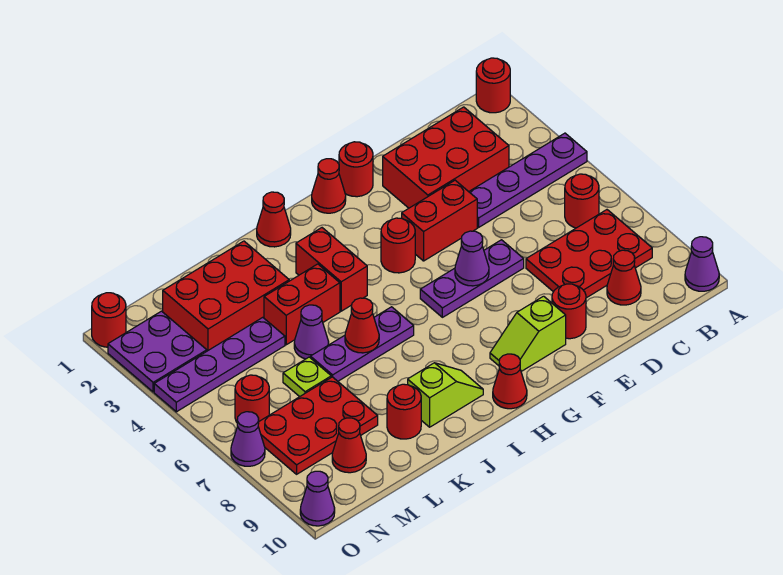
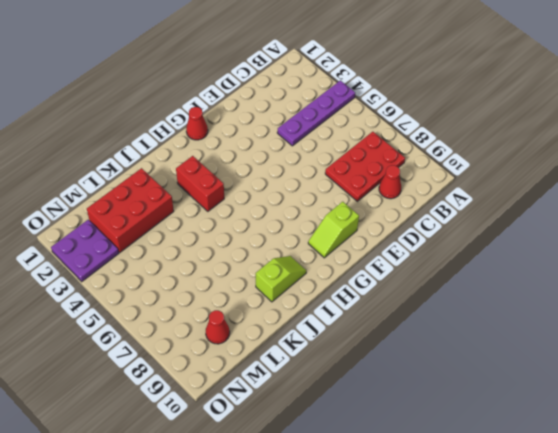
none -> red 1x1 round brick [476,58,510,113]
none -> purple 1x1 cone [685,237,719,291]
none -> red 1x1 round brick [565,174,599,228]
none -> red 2x3 brick [383,107,509,208]

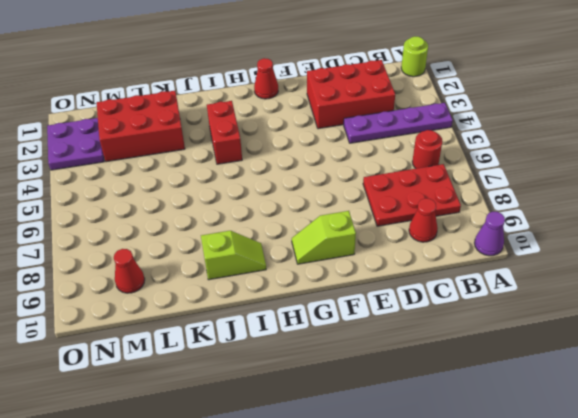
lime 1x1 round brick [401,36,428,77] -> red 1x1 round brick [476,58,510,113]
none -> red 1x2 brick [402,180,477,261]
none -> purple 1x3 plate [420,240,524,317]
none -> red 1x1 round brick [552,284,586,339]
none -> red 1x1 round brick [339,142,373,197]

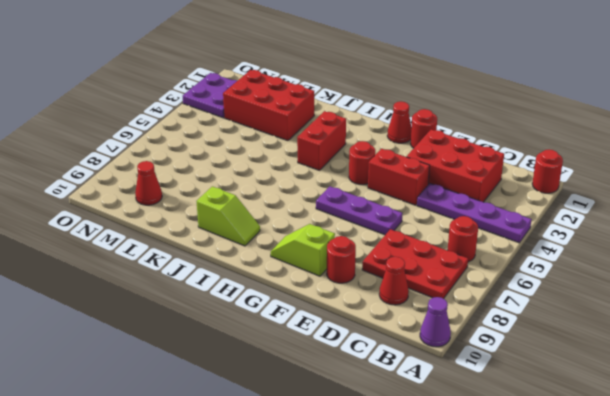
none -> red 1x1 cone [493,354,527,409]
none -> red 1x1 cone [257,192,291,247]
none -> purple 1x3 plate [311,307,414,381]
none -> red 1x2 brick [264,264,340,345]

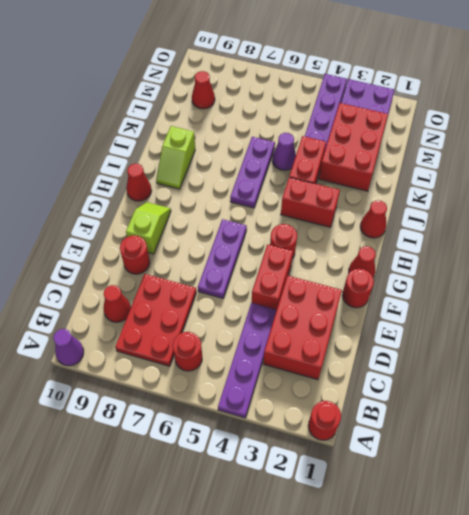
none -> red 1x1 round brick [387,384,421,439]
none -> lime 1x1 plate [283,357,331,397]
none -> red 2x3 plate [258,377,378,474]
none -> red 1x1 round brick [235,375,269,422]

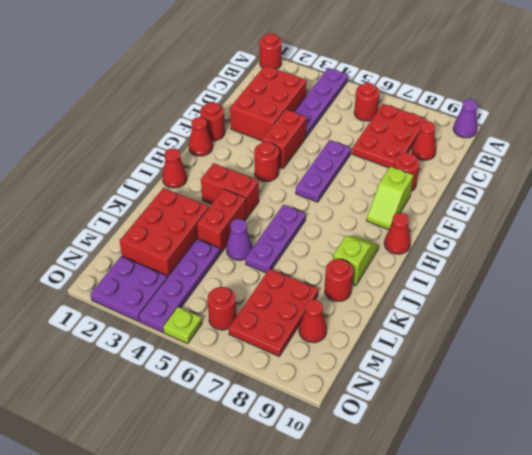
lime 1x1 plate [163,307,202,344] -> lime 1x1 plate moved to [283,357,331,397]
none -> red 1x1 round brick [92,293,126,347]
none -> purple 1x1 cone [231,412,265,466]
none -> purple 1x1 cone [300,471,335,526]
none -> purple 1x1 cone [455,231,489,286]

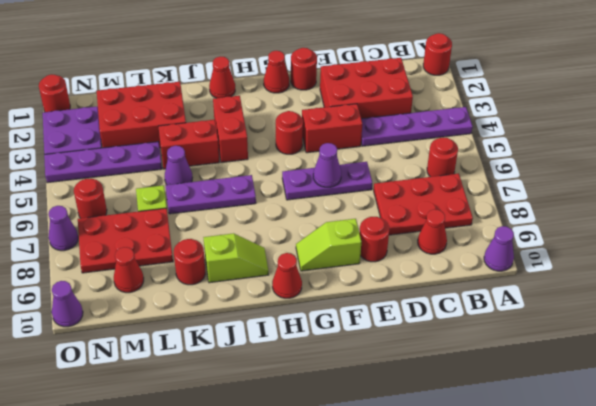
none -> red 1x1 cone [345,298,379,353]

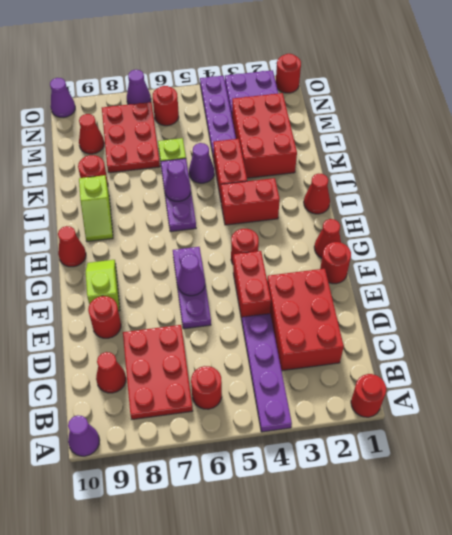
purple 1x1 cone [165,160,191,201] -> red 1x1 cone [345,298,379,353]

